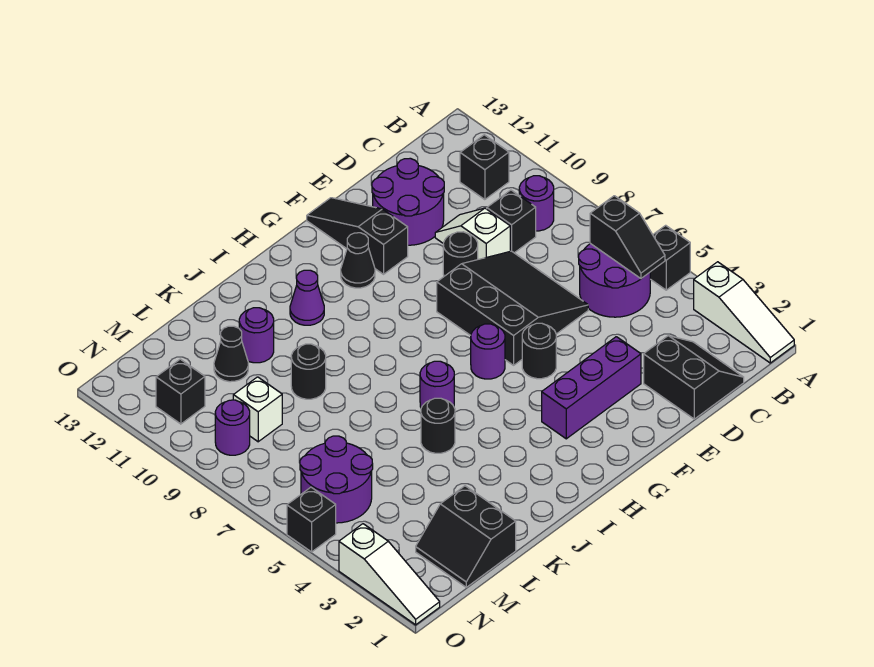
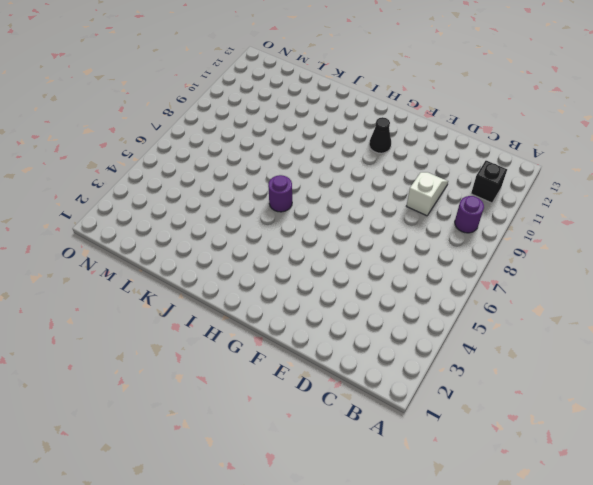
none -> white 1x3 slope [694,262,794,363]
none -> black 1x1 brick [650,225,690,290]
none -> purple 2x2 round brick [579,243,650,317]
none -> black 2x2 slope [644,336,744,419]

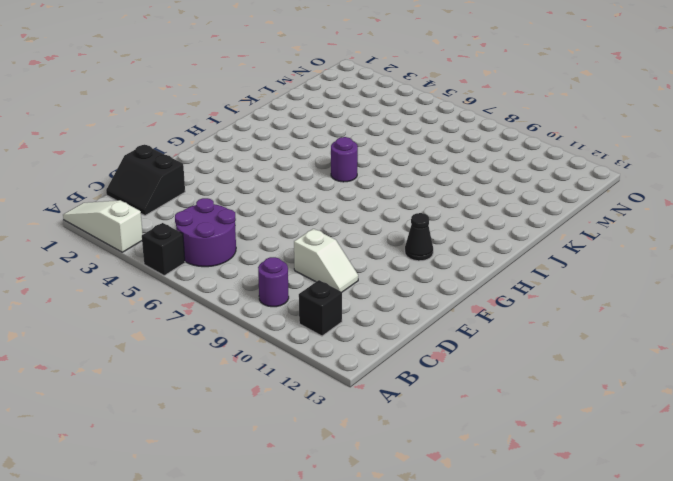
none -> black 1x1 brick [487,190,536,253]
none -> black 3x3 slope [437,251,588,365]
none -> purple 2x2 round brick [372,158,444,245]
none -> purple 1x3 brick [542,337,641,439]

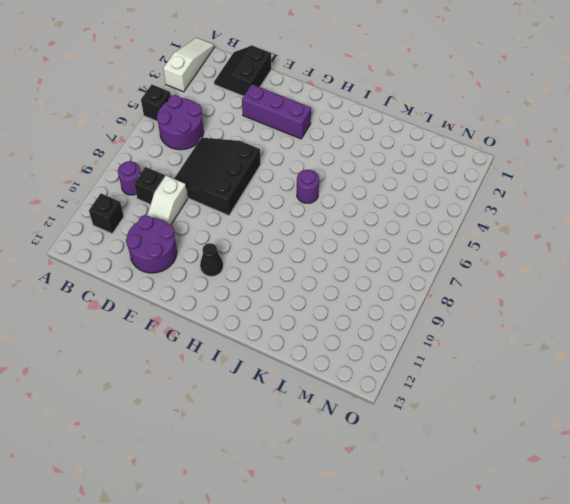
none -> black 1x1 round brick [443,232,478,276]
none -> black 1x1 round brick [522,323,556,379]
none -> black 1x3 slope [307,198,408,274]
none -> purple 1x1 round brick [471,324,505,379]

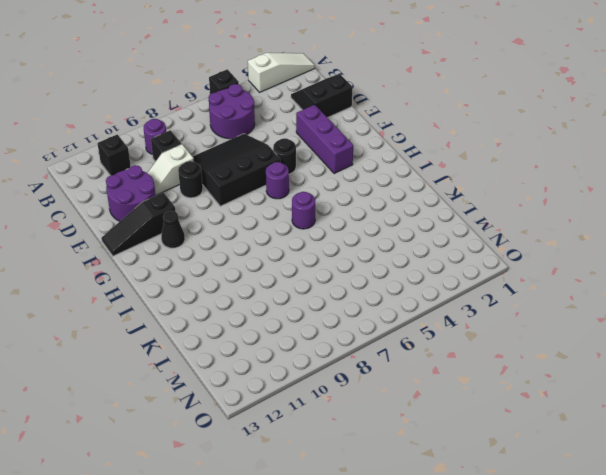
none -> purple 1x1 cone [290,270,324,325]
none -> black 1x1 round brick [421,398,455,453]
none -> black 1x1 round brick [291,344,326,399]
none -> purple 1x1 round brick [239,308,274,363]

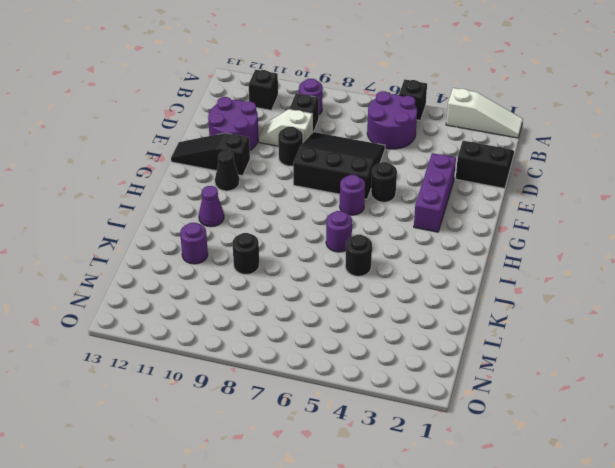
none -> black 2x2 slope [416,486,516,587]
none -> black 1x1 cone [214,326,248,382]
none -> purple 2x2 round brick [300,436,373,523]
none -> white 1x1 brick [233,377,282,442]

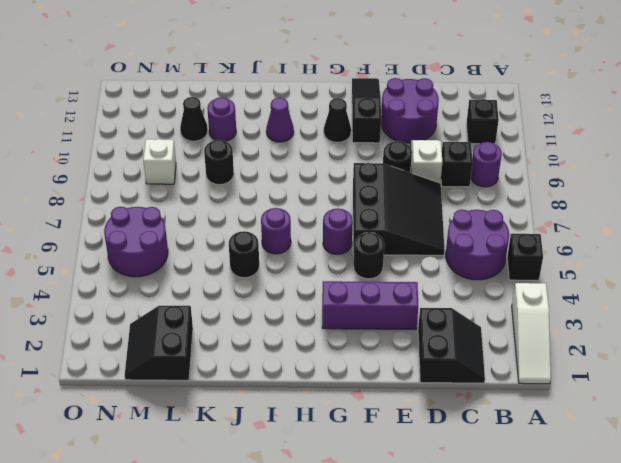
none -> purple 1x1 round brick [215,400,250,455]
none -> black 1x1 brick [156,359,205,424]
none -> white 1x3 slope [339,524,440,625]
none -> black 1x1 brick [287,487,336,552]

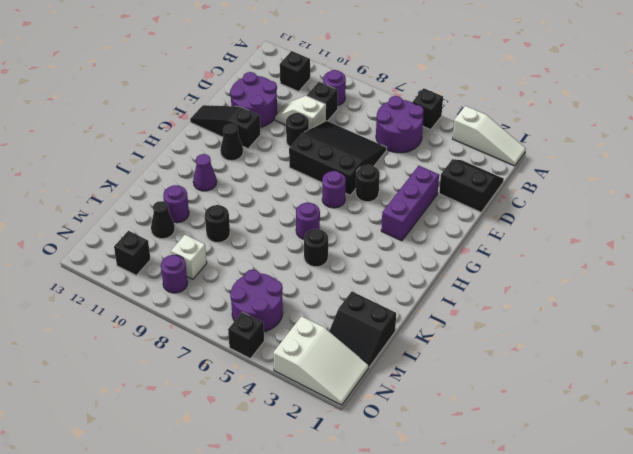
white 2x3 slope [273,316,369,405] -> white 1x3 slope [339,524,440,625]
none -> black 1x2 slope [590,196,665,278]

